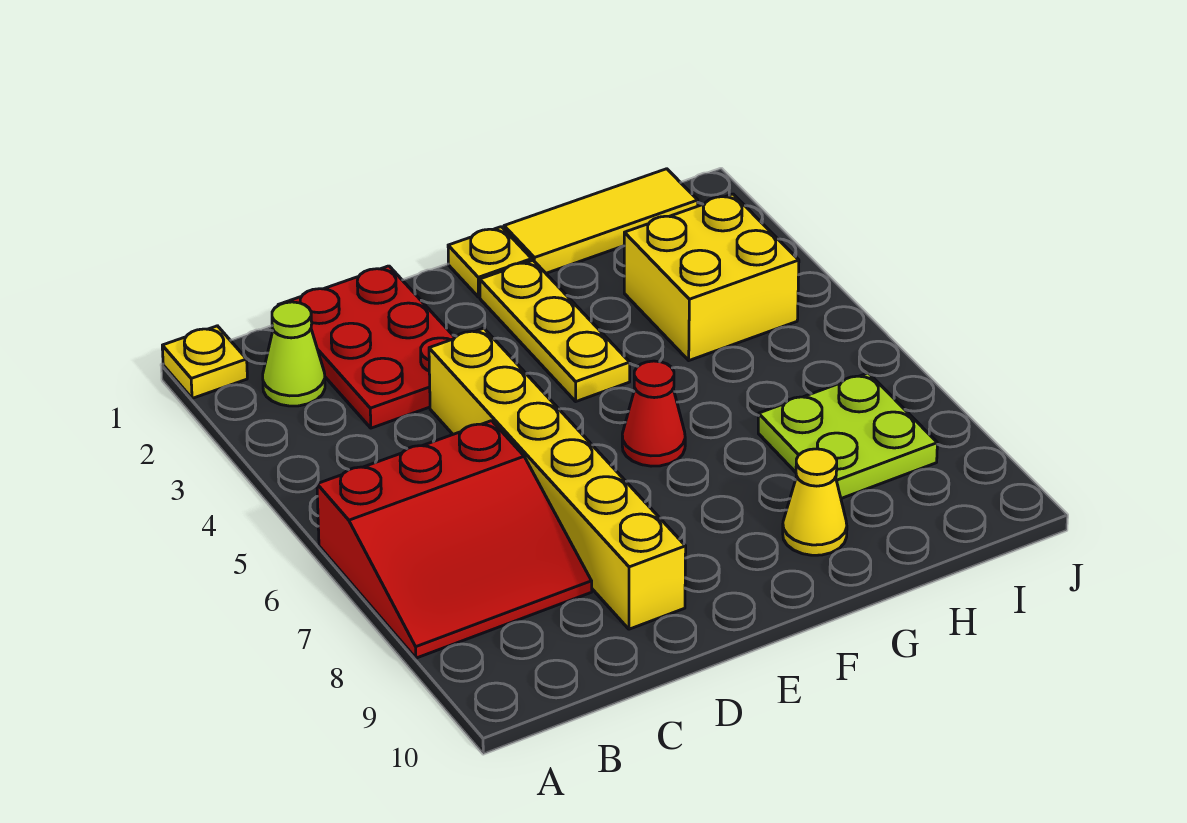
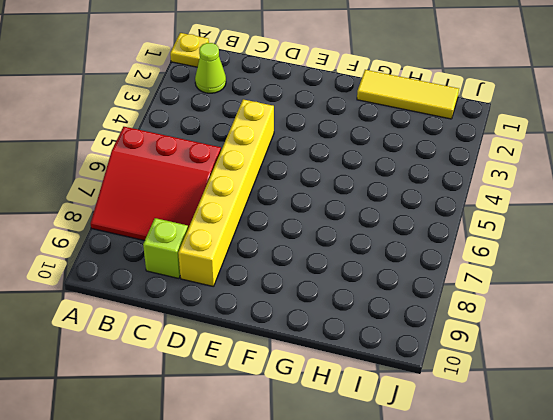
lime 1x1 brick [143,218,188,278] -> none
none -> red 2x3 plate [278,266,455,428]
none -> yellow 1x1 plate [448,227,532,297]
none -> yellow 1x3 plate [480,260,630,401]

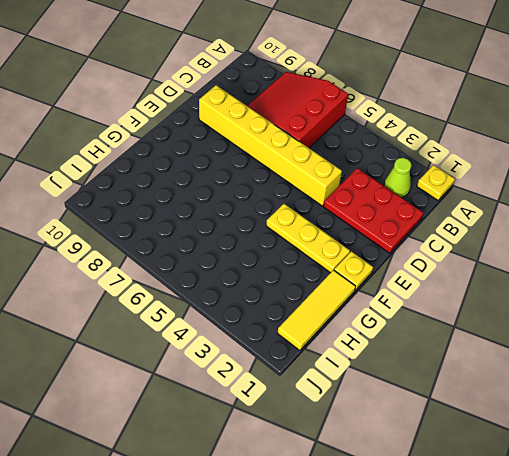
none -> red 1x1 cone [622,361,685,466]
none -> yellow 1x1 cone [783,449,847,555]
none -> yellow 2x2 brick [624,194,799,360]

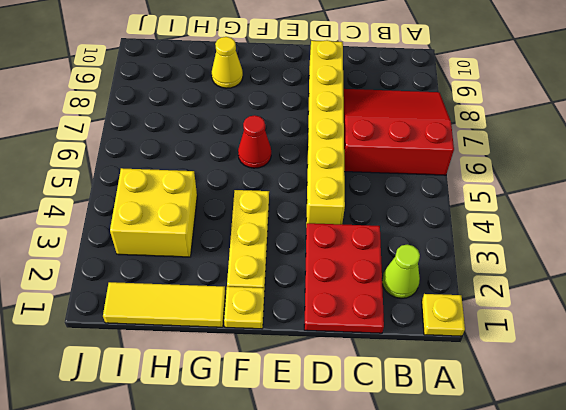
none -> lime 2x2 plate [758,373,937,498]

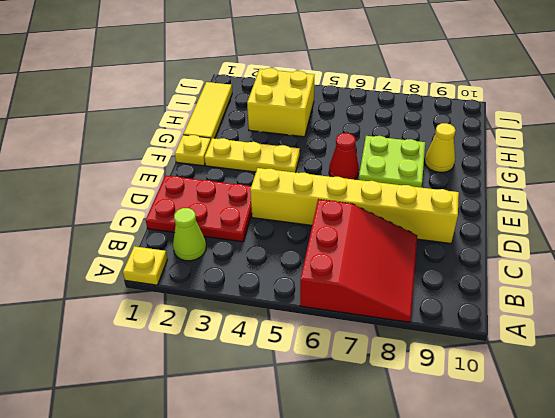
lime 2x2 plate [359,136,425,188] -> lime 2x2 plate moved to [758,373,937,498]

